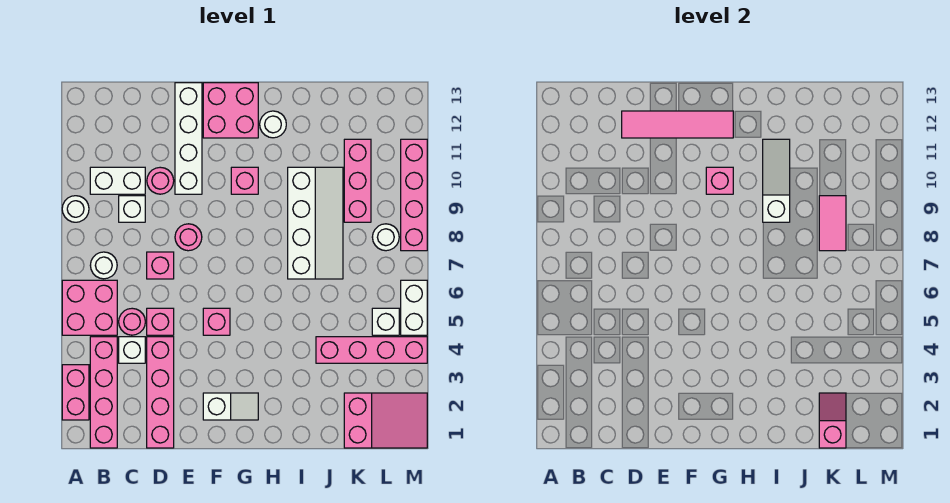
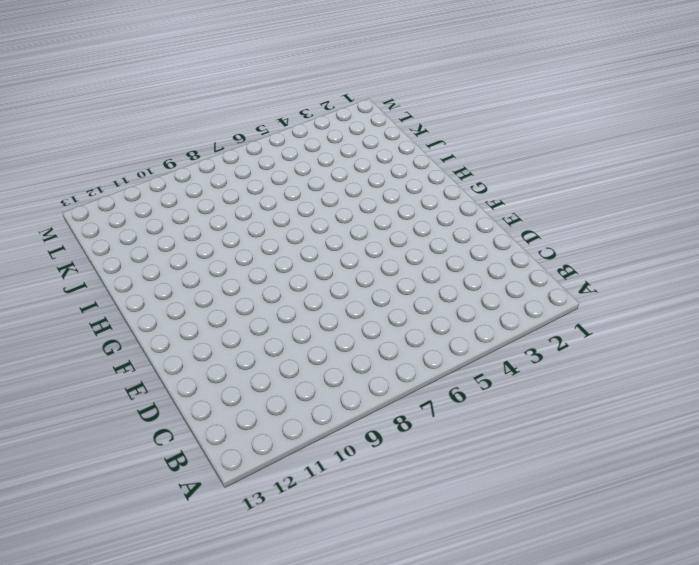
none -> pink 1x2 brick [62,365,89,420]
none -> pink 2x2 brick [62,280,117,335]
none -> white 1x1 round brick [62,196,89,222]
none -> pink 1x4 brick [90,337,117,448]

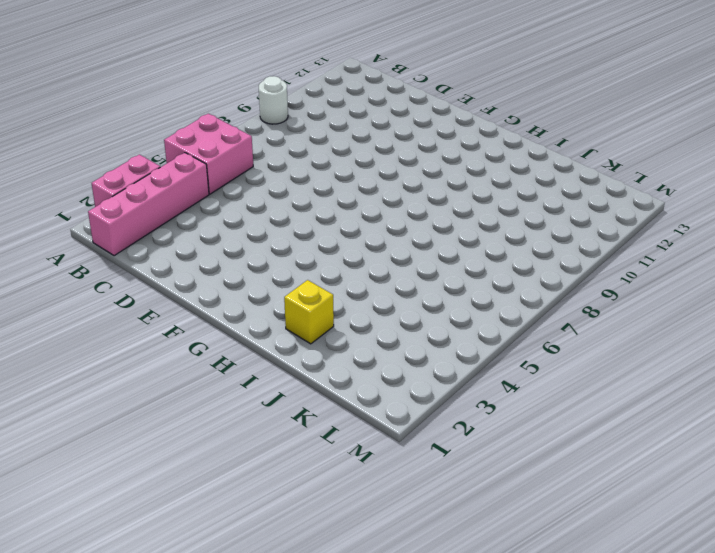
yellow 1x1 brick [284,280,334,344] -> none
none -> white 1x1 round brick [90,252,117,279]
none -> white 1x2 brick [90,167,145,194]
none -> white 1x1 brick [119,337,145,363]
none -> pink 1x1 round brick [119,308,145,335]

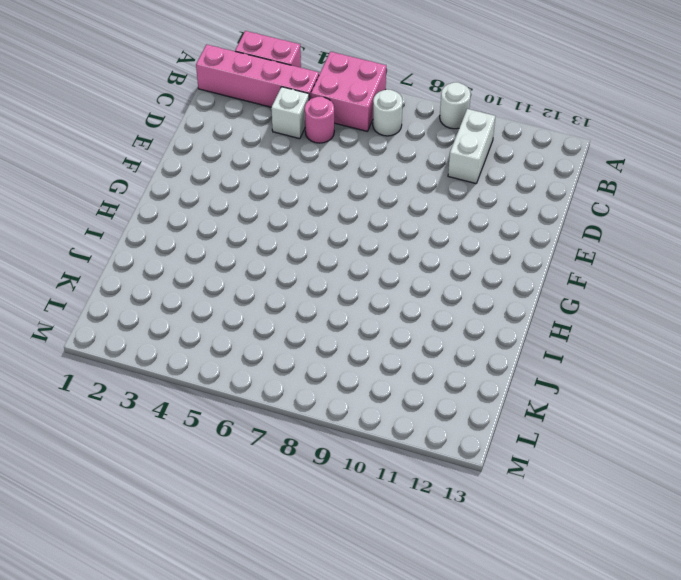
none -> white 1x1 brick [119,196,145,222]
none -> pink 1x4 brick [147,337,174,448]
none -> pink 1x1 brick [147,308,174,335]
none -> pink 1x1 brick [147,252,174,279]

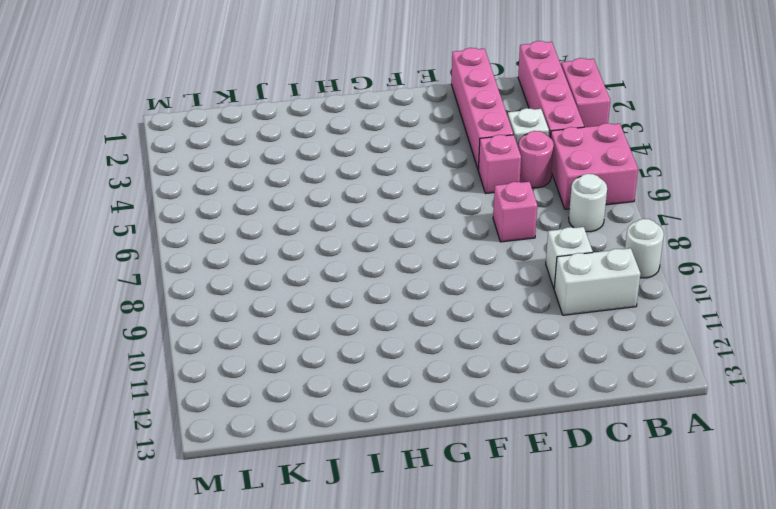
none -> pink 1x1 round brick [147,167,174,194]
none -> pink 1x1 round brick [175,224,202,251]
none -> white 1x4 brick [175,83,202,194]
none -> white 1x2 slope [203,393,258,420]

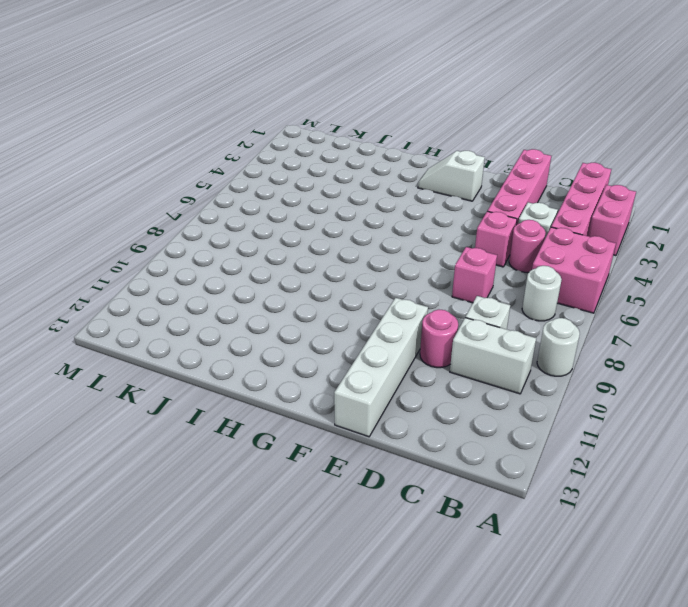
none -> pink 1x1 round brick [175,224,202,251]
none -> pink 1x1 brick [203,308,230,335]
none -> pink 2x2 brick [203,83,258,138]
none -> pink 1x1 brick [231,167,258,194]

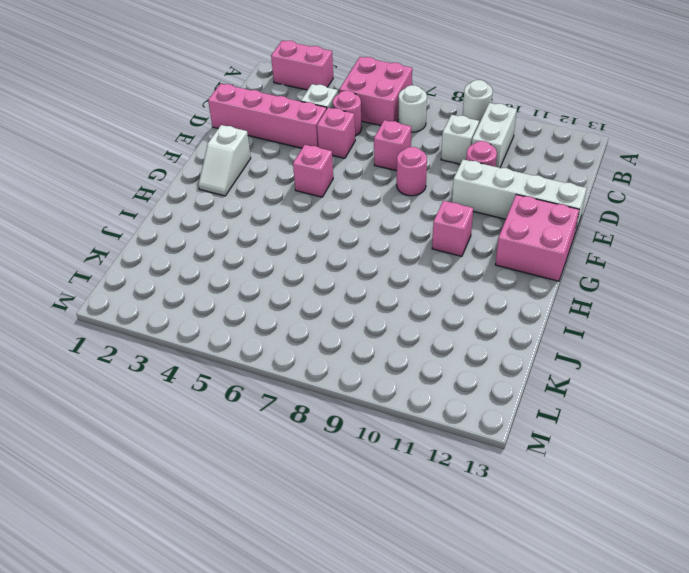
none -> pink 1x4 brick [90,337,117,448]
none -> white 1x1 round brick [260,111,286,138]
none -> white 2x4 slope [288,167,343,279]
none -> pink 1x4 brick [316,337,427,363]

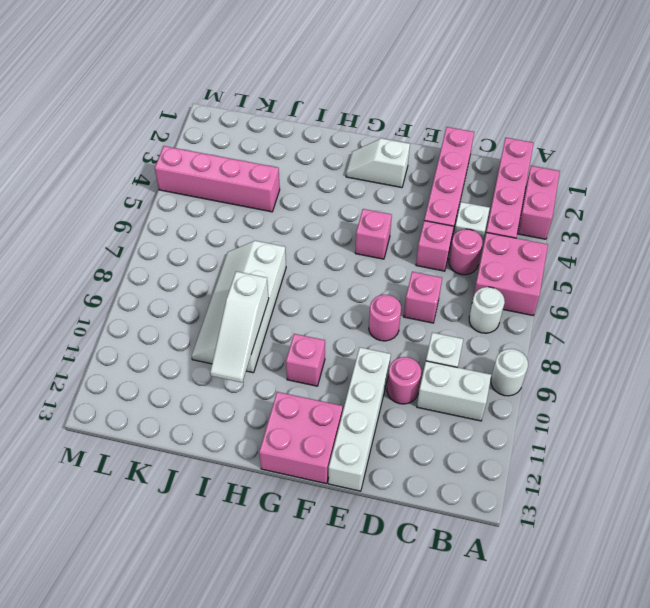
none -> white 1x1 round brick [260,111,286,138]
none -> pink 2x3 slope [344,393,427,448]
none -> pink 1x3 brick [344,139,371,222]
none -> white 1x1 brick [372,308,399,335]

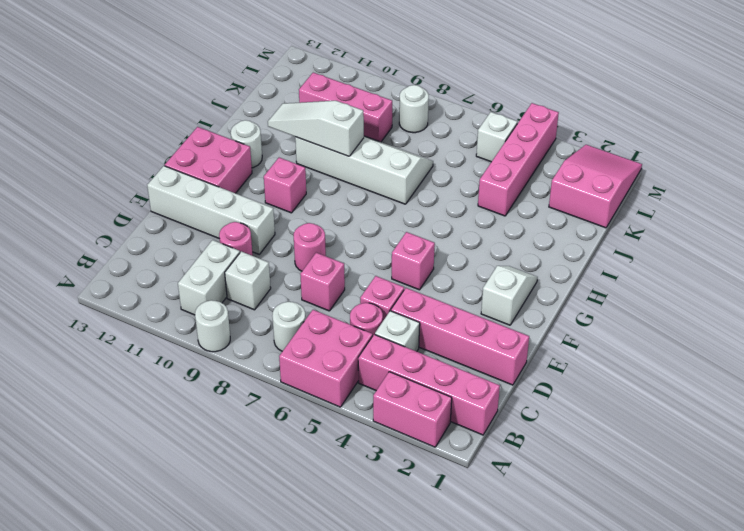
none -> white 1x2 brick [401,280,427,335]
none -> pink 1x4 brick [401,139,427,251]
none -> pink 1x4 tile [622,111,733,138]
none -> pink 1x1 brick [706,167,733,194]

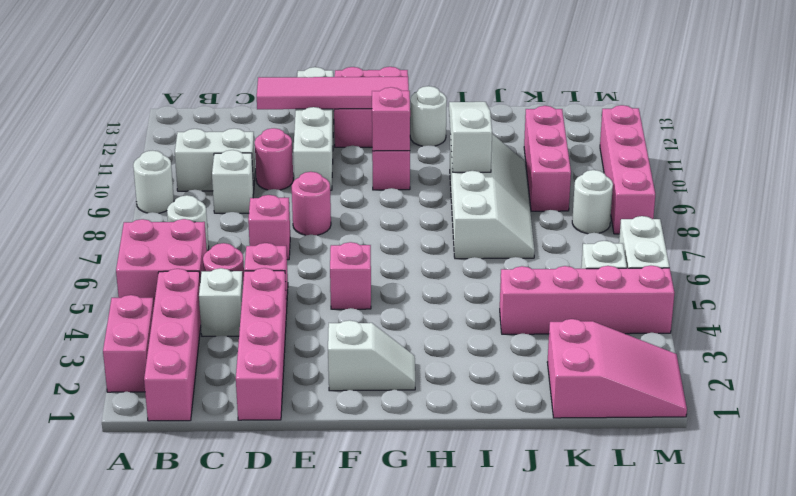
none -> pink 1x2 slope [819,393,846,448]
none -> pink 1x2 tile [819,196,846,251]

